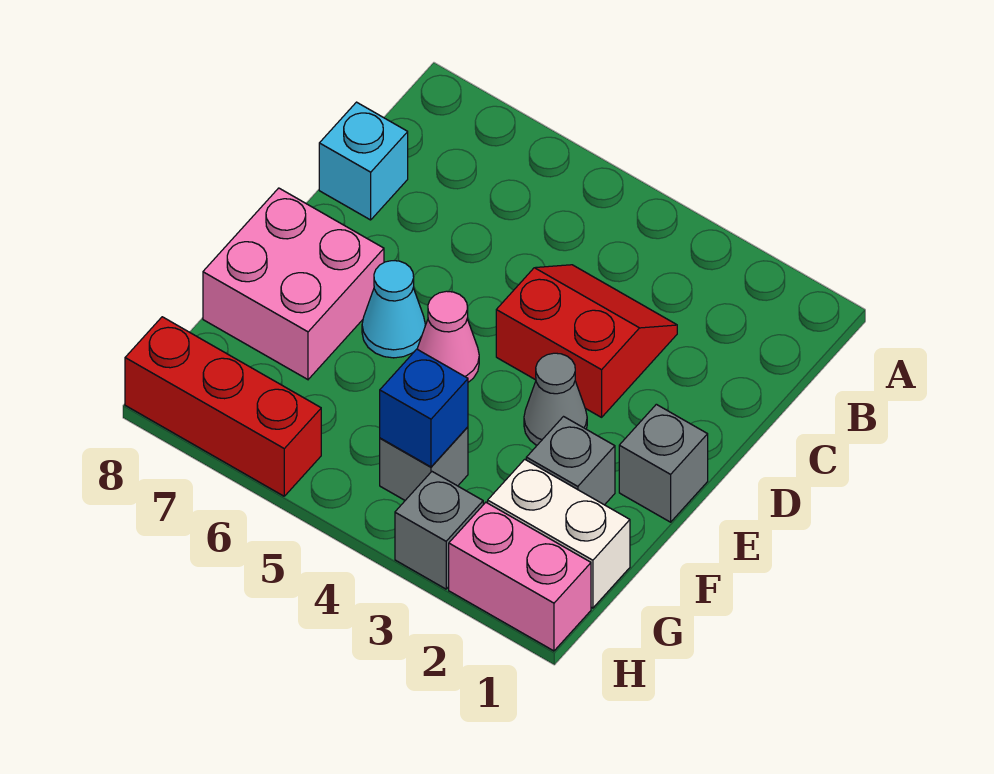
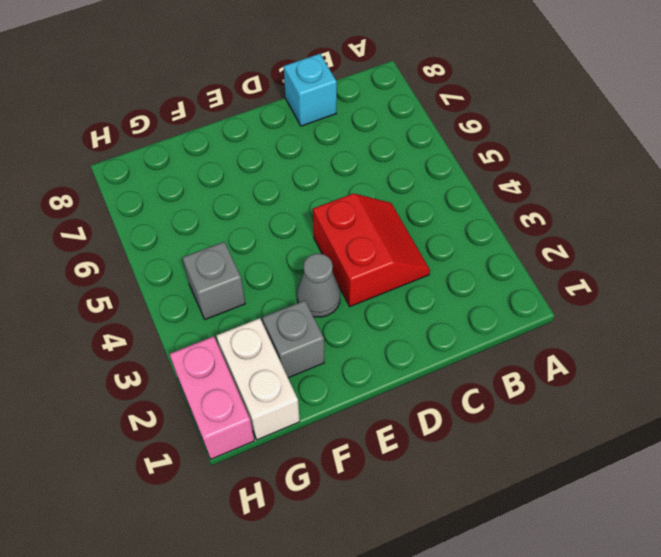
none -> grey 1x1 brick [619,404,708,522]
none -> pink 1x1 cone [417,291,479,382]
none -> cyan 1x1 cone [362,261,425,358]

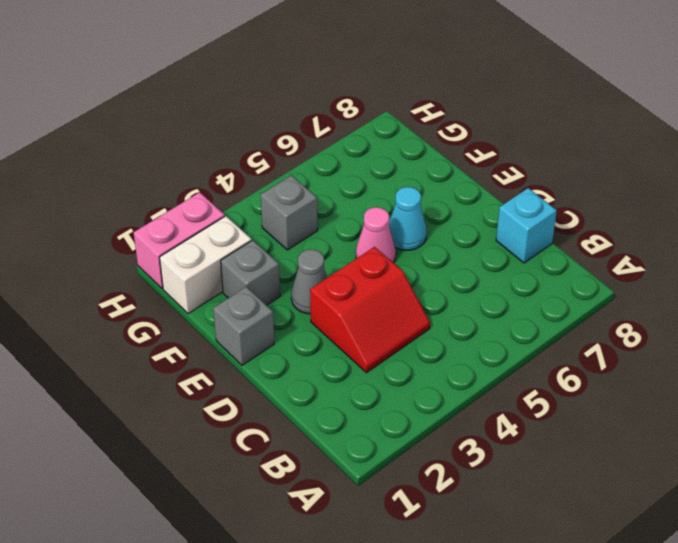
none -> pink 2x2 brick [203,188,384,379]
none -> grey 1x1 brick [395,472,483,589]
none -> red 1x3 brick [125,317,321,496]

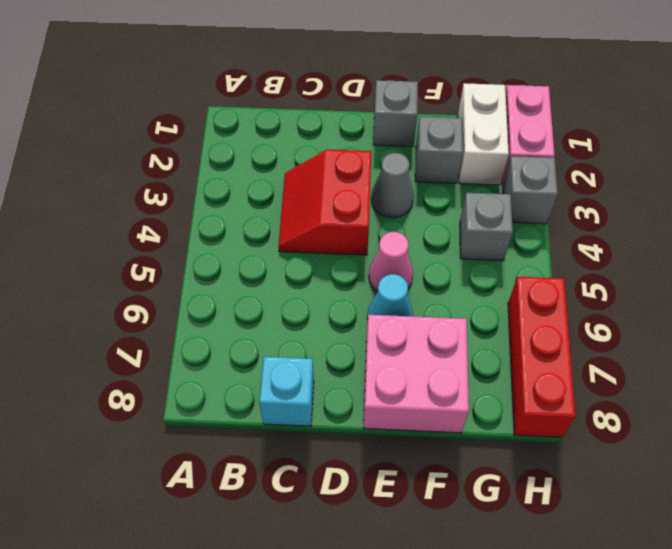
none -> blue 1x1 brick [380,349,468,467]

